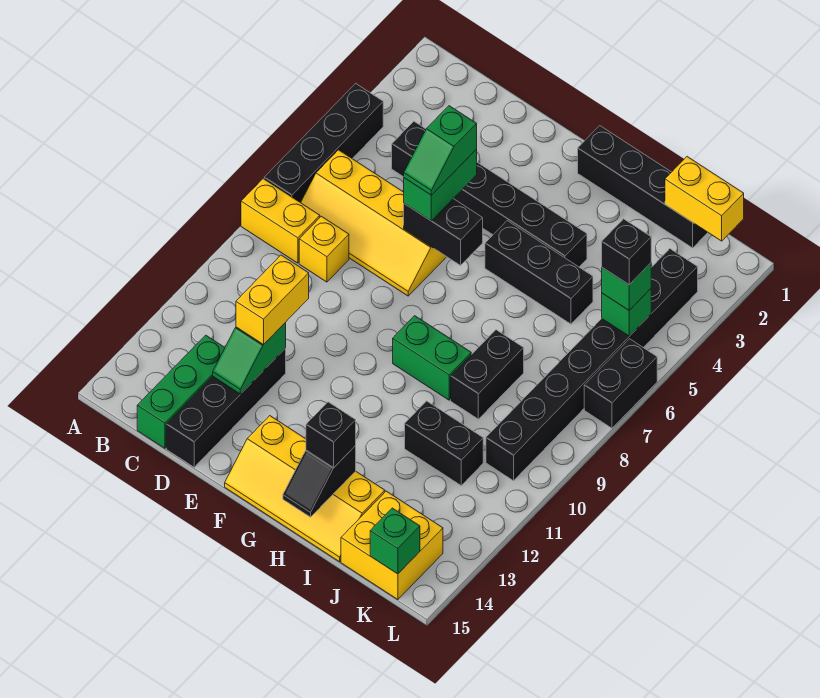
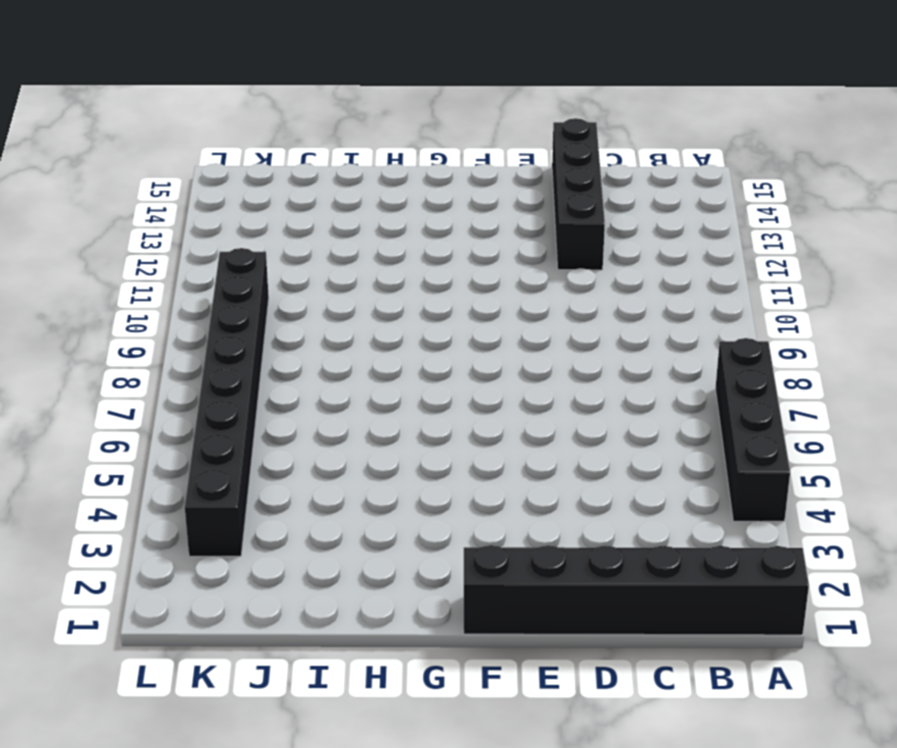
black 1x6 brick [464,545,809,635] -> black 1x6 brick moved to [392,121,587,267]
none -> yellow 1x2 brick [241,179,320,263]
none -> yellow 2x4 slope [301,150,446,296]
none -> yellow 1x1 brick [299,216,349,282]

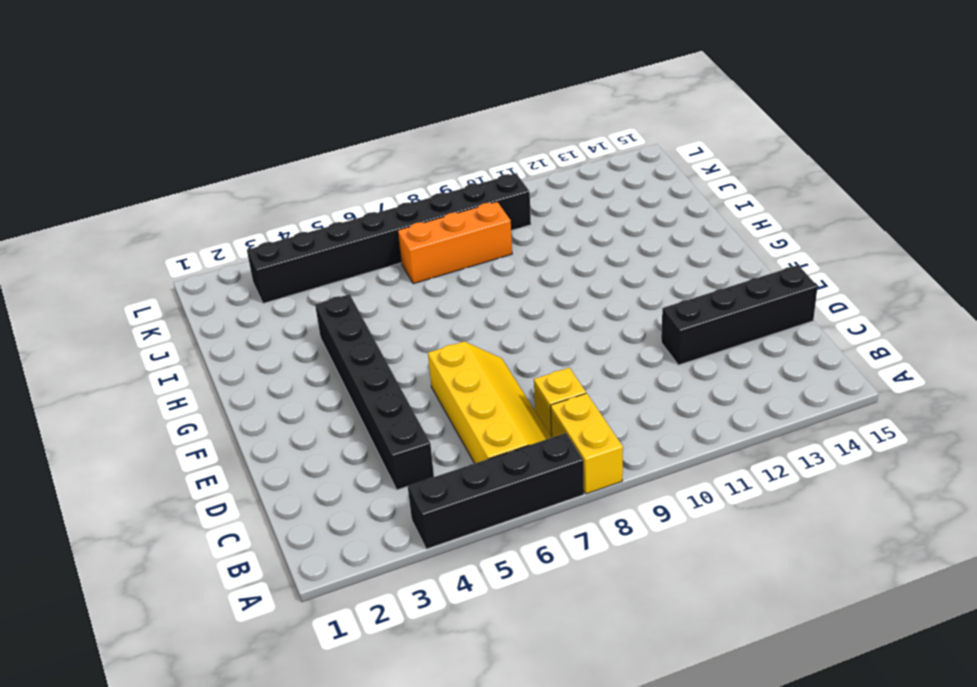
orange 1x3 brick [398,202,512,284] -> none
none -> green 1x3 brick [137,335,225,448]
none -> yellow 2x4 slope [225,416,385,562]
none -> black 1x4 brick [578,126,708,248]

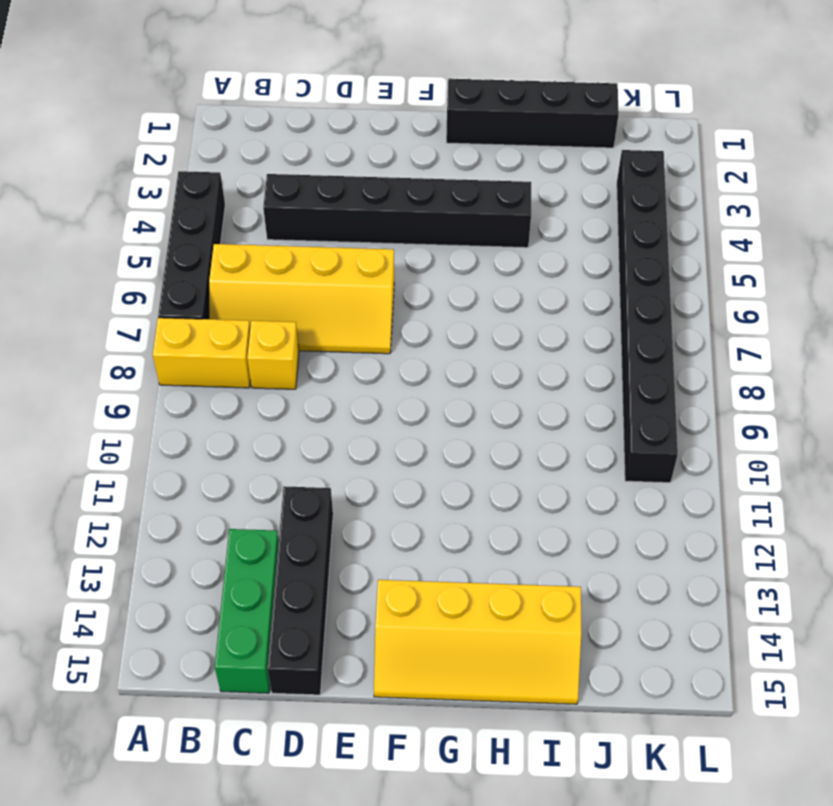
none -> black 1x3 brick [485,221,593,324]
none -> green 1x2 brick [393,316,471,400]
none -> black 1x2 brick [451,330,524,419]

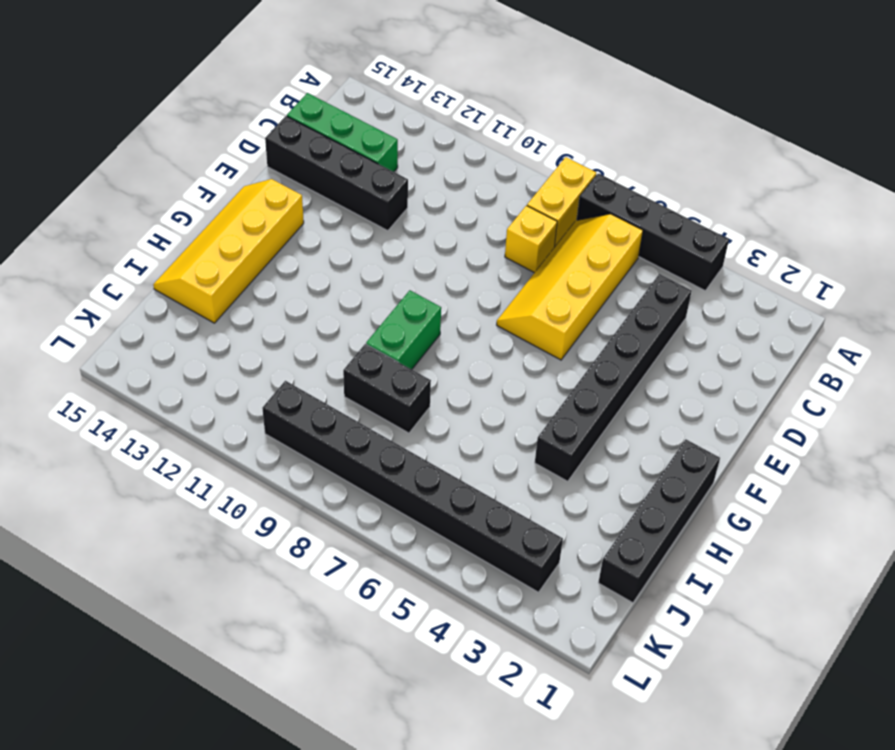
none -> black 1x3 brick [485,221,593,324]
none -> black 1x2 brick [405,401,483,485]
none -> yellow 2x2 brick [341,491,443,600]

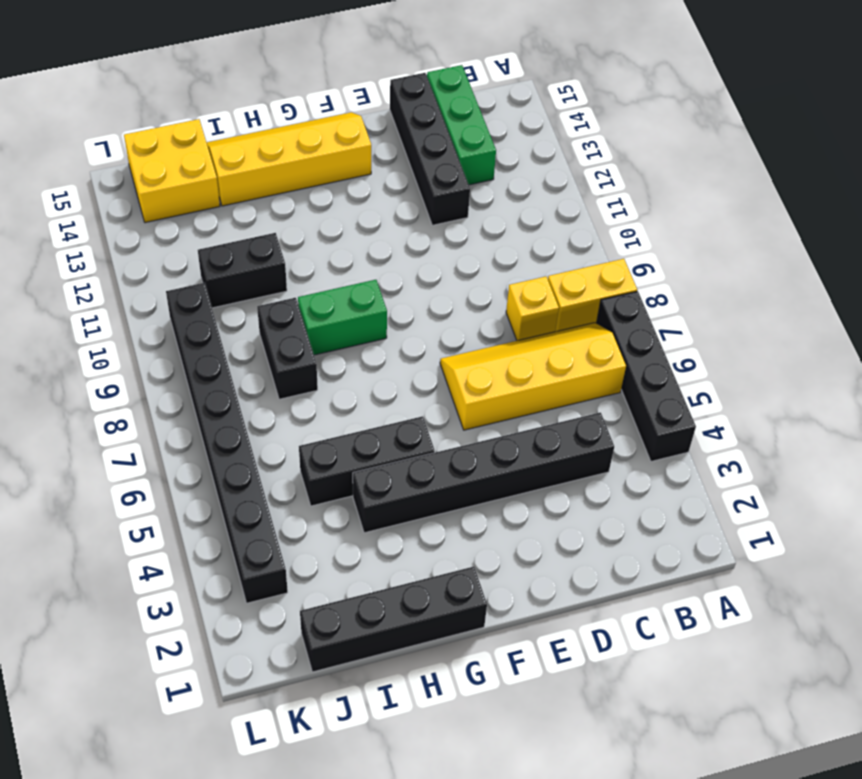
none -> black 1x2 brick [584,339,657,428]
none -> green 1x2 slope [213,322,286,394]
none -> black 1x2 brick [404,199,483,265]

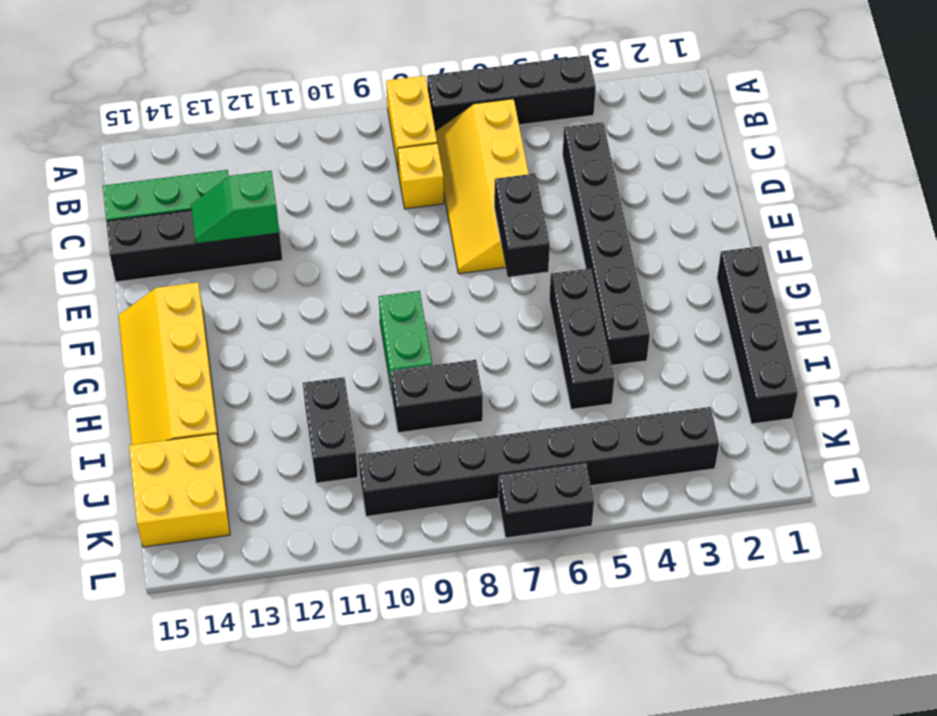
none -> black 1x2 slope [283,446,356,517]
none -> yellow 1x2 brick [665,157,744,241]
none -> green 1x1 brick [602,289,651,336]

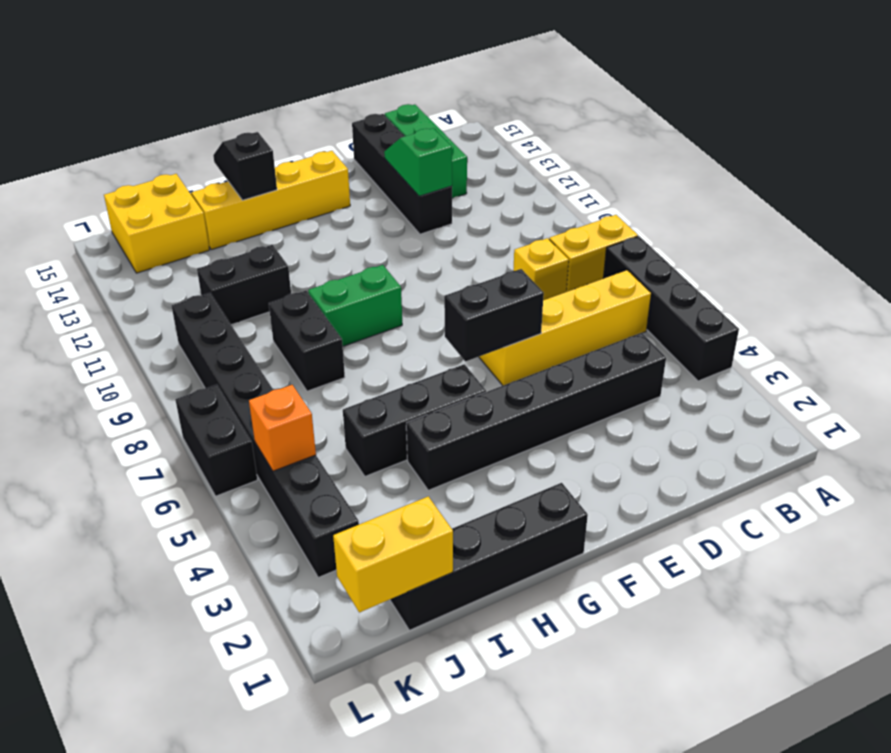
orange 1x1 brick [249,385,316,471] -> green 1x1 brick [602,289,651,336]
none -> green 1x1 brick [370,508,420,574]
none -> yellow 1x2 brick [236,255,309,344]
none -> green 1x2 brick [404,149,477,221]

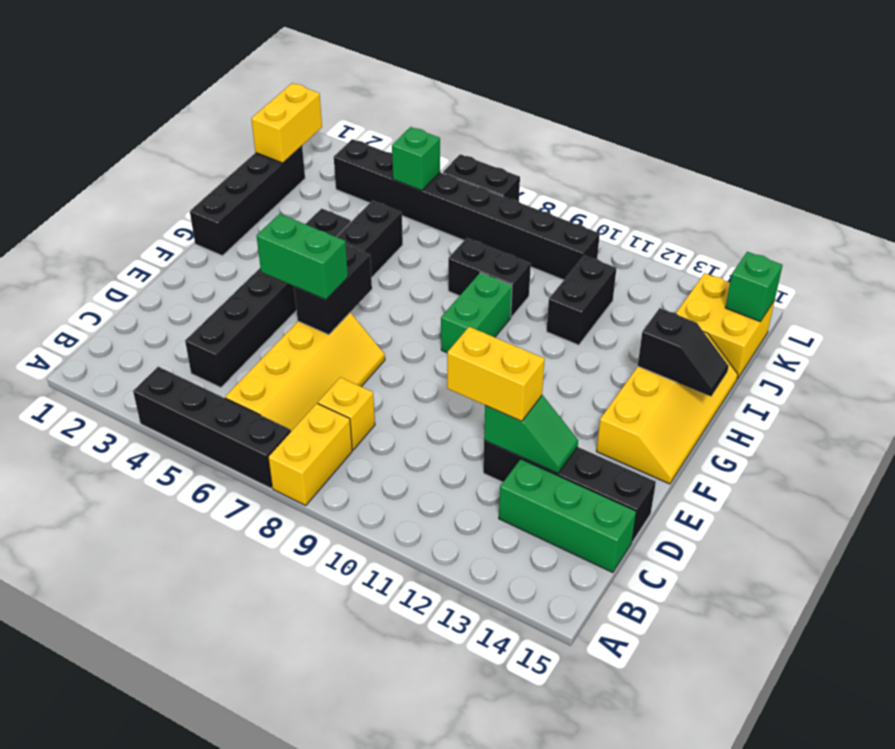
none -> black 1x1 brick [306,402,356,467]
none -> green 1x1 brick [602,263,651,310]
none -> green 1x2 slope [404,106,477,195]

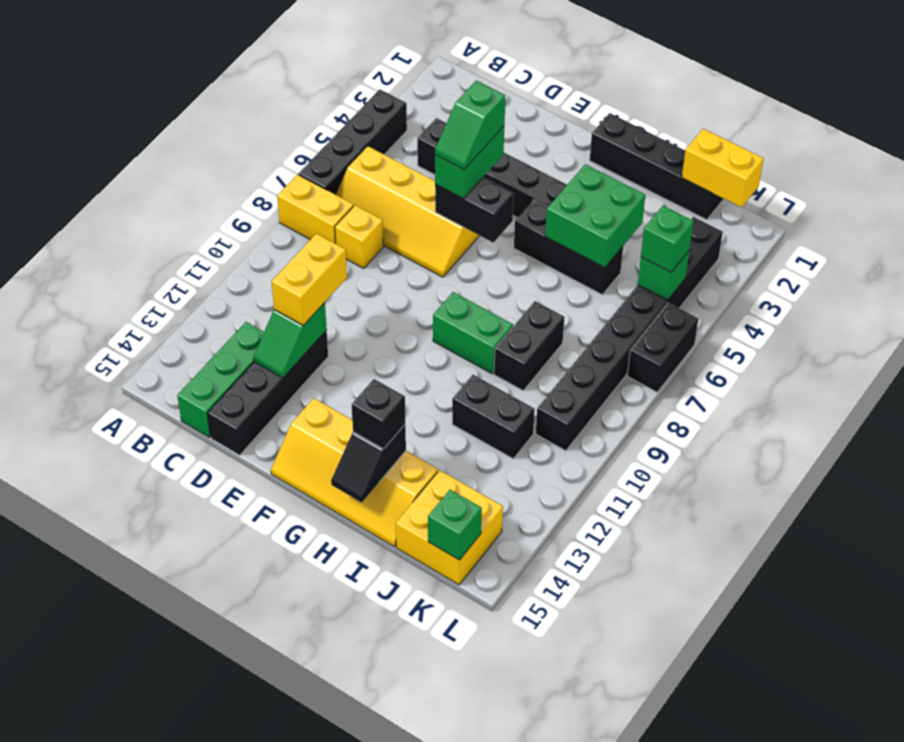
green 2x2 brick [545,164,645,268] -> none
none -> black 1x1 brick [602,219,651,285]

